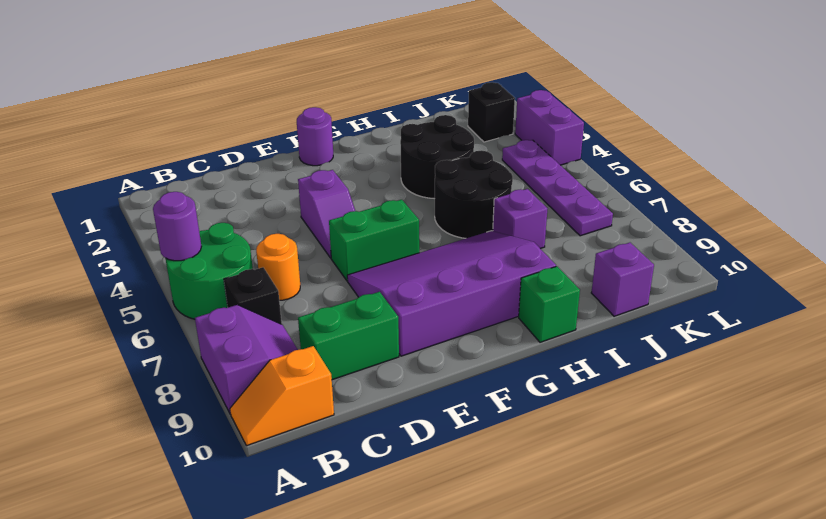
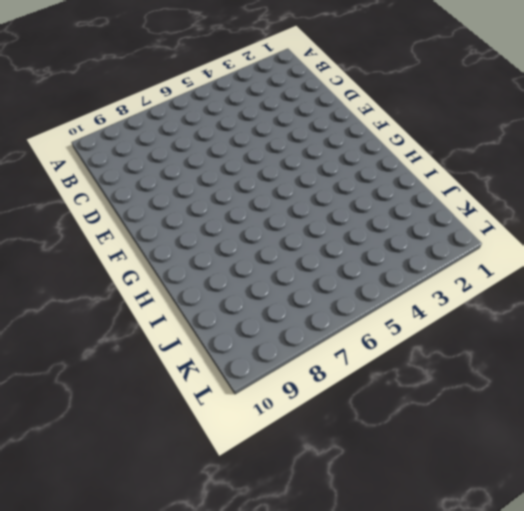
none -> green 2x2 round brick [166,223,253,319]
none -> purple 2x2 slope [195,305,298,414]
none -> orange 1x2 slope [230,346,334,446]

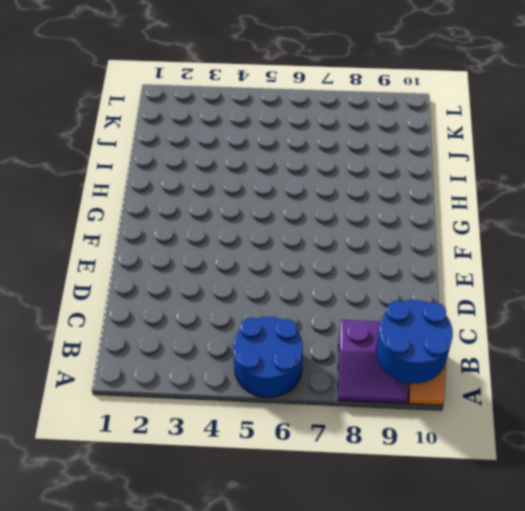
blue 2x2 round brick [233,317,303,397] -> green 2x2 round brick [166,223,253,319]
purple 2x2 slope [338,320,409,404] -> purple 2x2 slope turned to [195,305,298,414]
blue 2x2 round brick [376,300,453,384] -> none
none -> black 1x1 brick [224,267,282,324]
none -> orange 1x1 round brick [256,234,300,300]
none -> green 1x2 brick [298,292,399,380]

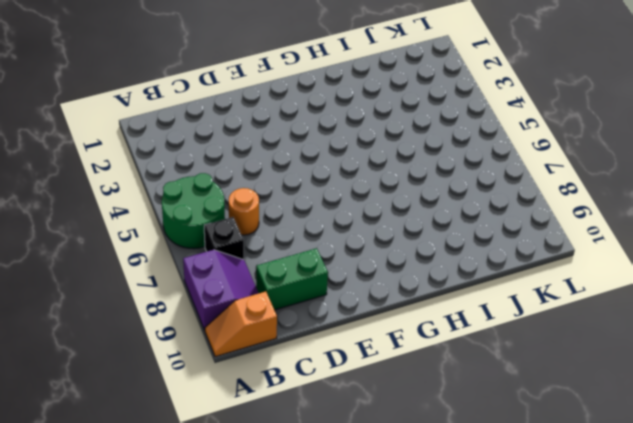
none -> purple 1x2 slope [298,170,355,258]
none -> green 1x2 brick [329,200,419,281]
none -> purple 3x4 slope [347,231,556,356]

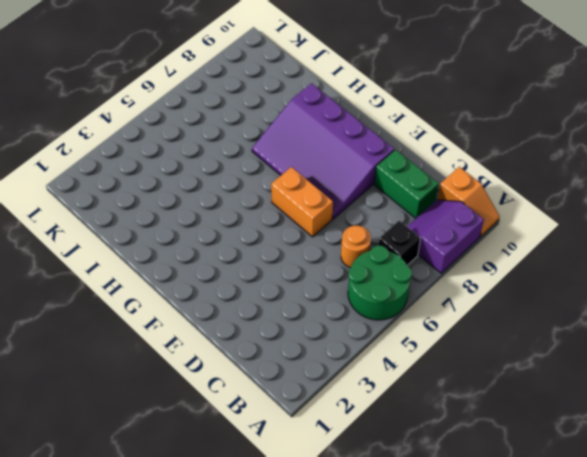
orange 1x2 brick [271,167,333,237] -> green 1x2 brick [329,200,419,281]
none -> purple 1x2 slope [298,170,355,258]
none -> purple 1x1 round brick [297,107,333,166]
none -> black 2x2 round brick [400,115,474,199]

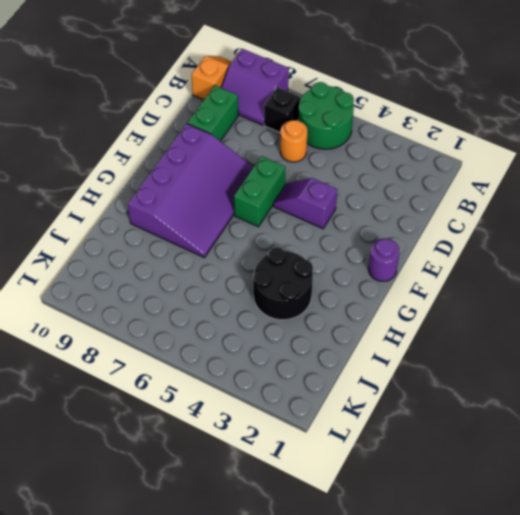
none -> black 2x2 round brick [435,150,513,238]
none -> green 1x1 brick [519,266,580,342]
none -> purple 1x1 brick [493,189,547,249]

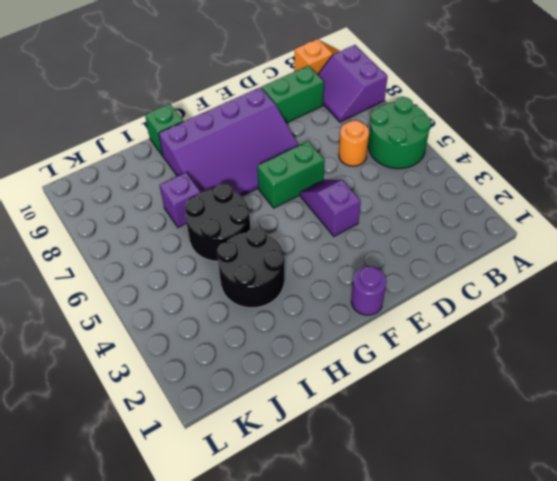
none -> black 1x1 brick [224,267,282,324]
none -> purple 1x1 brick [591,243,654,316]
none -> black 1x1 brick [468,82,515,142]

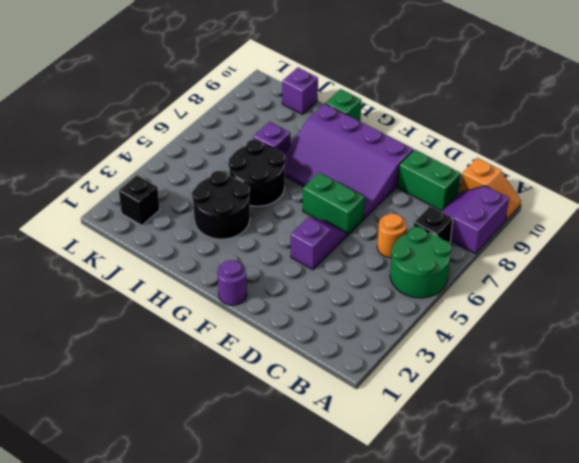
none -> purple 1x4 plate [502,140,613,236]
none -> purple 1x2 brick [515,90,584,165]
none -> purple 1x1 round brick [153,192,201,261]

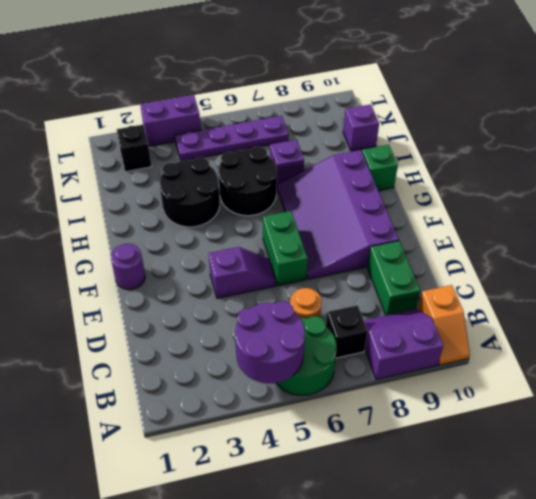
purple 2x2 round brick [235,301,305,383] -> purple 1x1 round brick [153,192,201,261]

